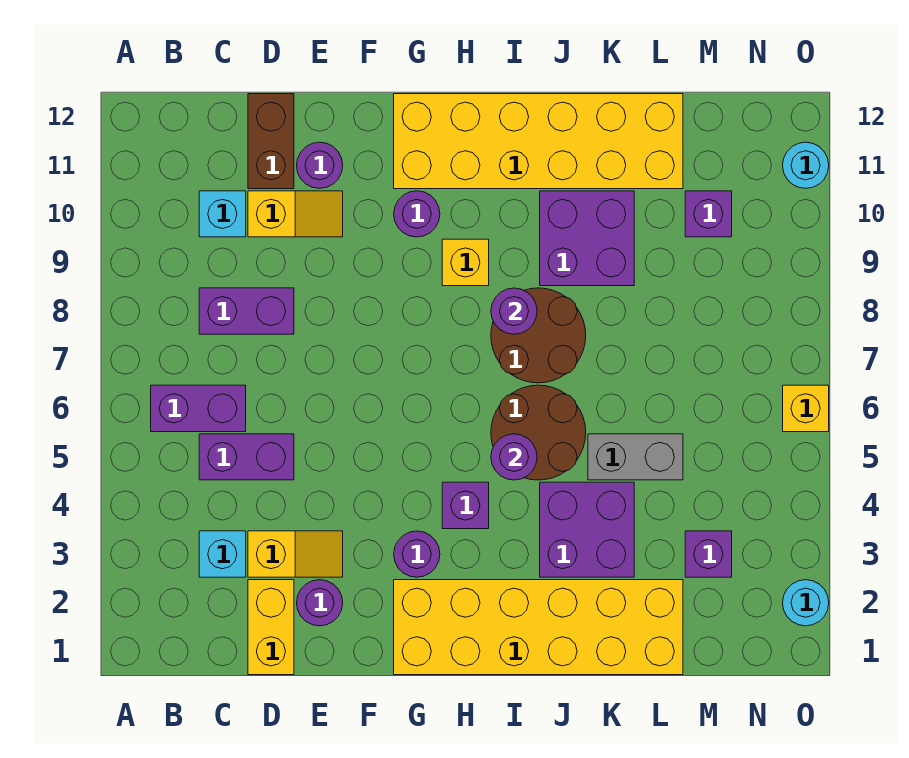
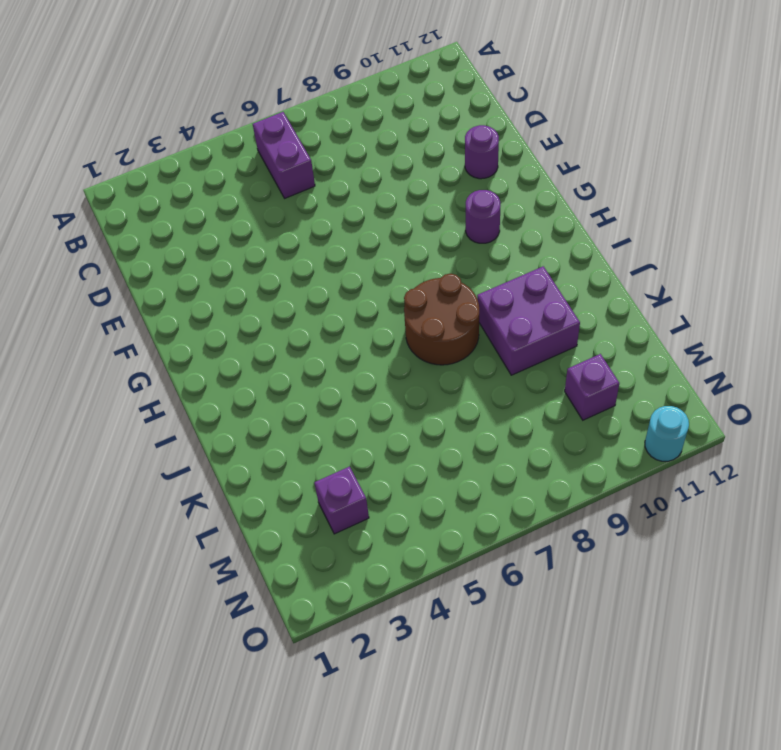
none -> cyan 1x1 brick [199,531,246,577]
none -> purple 1x2 brick [199,434,294,480]
none -> purple 1x2 brick [199,288,294,334]

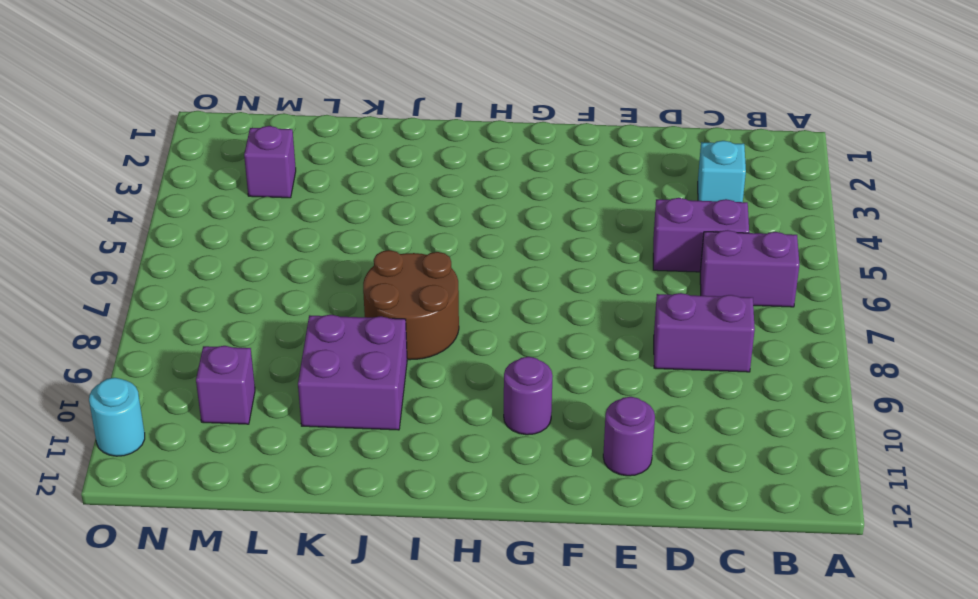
none -> cyan 1x1 brick [199,191,246,237]
none -> yellow 1x2 brick [248,580,294,675]
none -> yellow 1x2 slope [248,531,343,577]

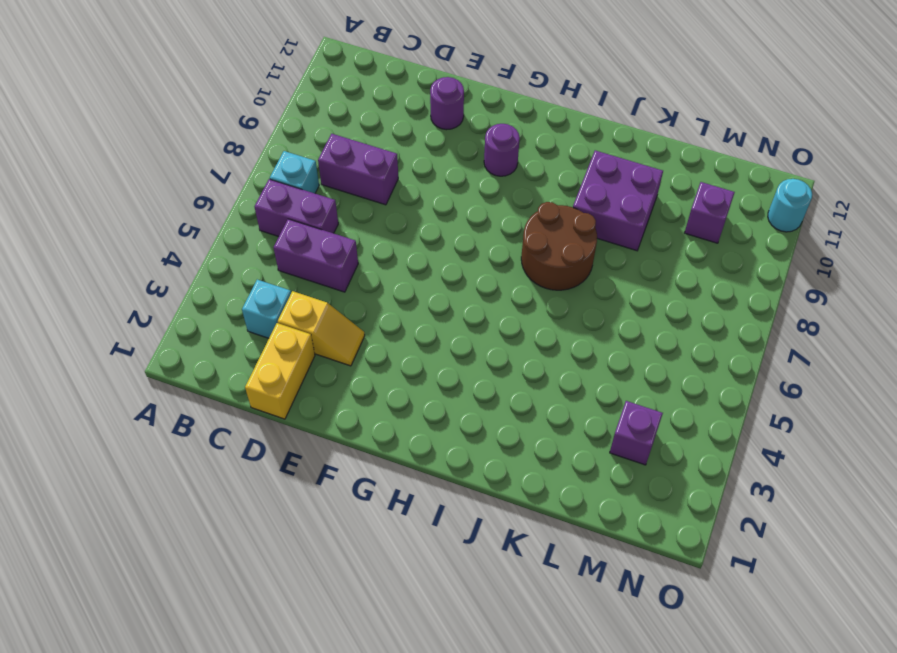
cyan 1x1 brick [270,151,319,193] -> cyan 1x1 brick moved to [199,191,246,237]
none -> yellow 1x2 slope [248,191,343,237]
none -> brown 1x2 brick [248,94,294,189]
none -> purple 1x1 round brick [297,580,343,626]

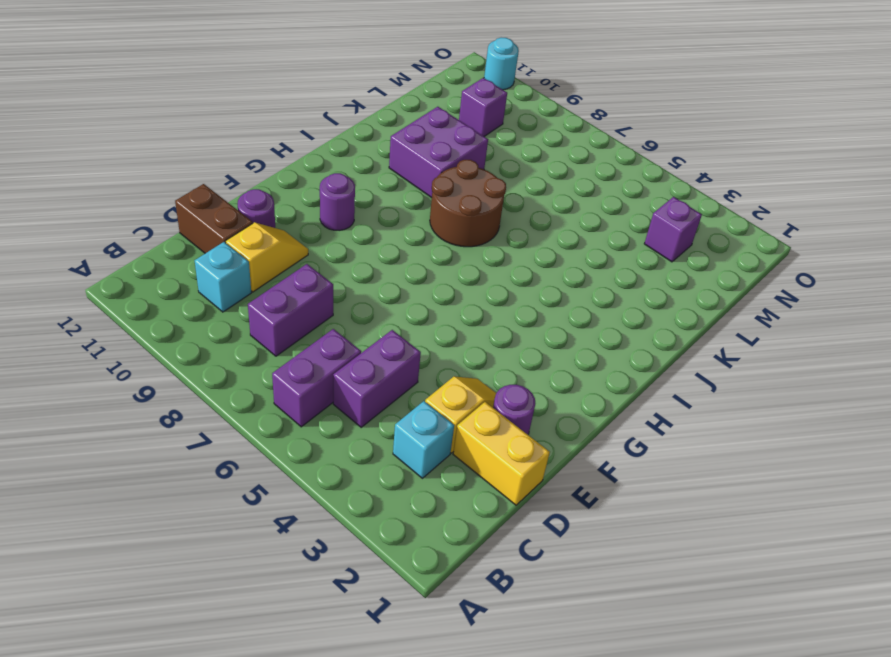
none -> yellow 2x6 brick [394,580,683,675]
none -> purple 1x1 round brick [394,531,440,577]
none -> yellow 2x6 brick [394,94,683,189]

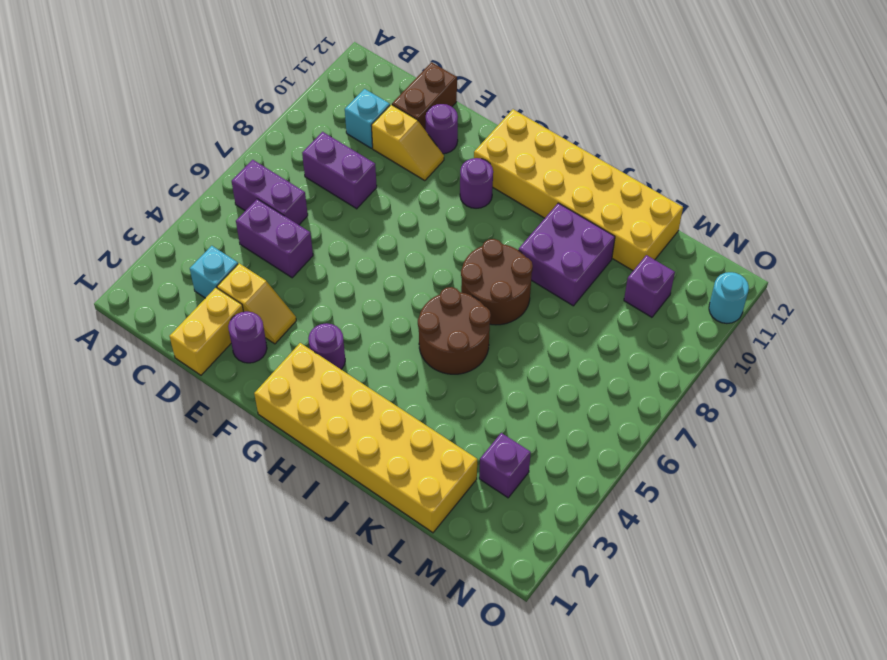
none -> purple 1x1 brick [442,482,489,529]
none -> yellow 1x1 brick [442,239,489,286]
none -> purple 2x2 brick [540,482,634,577]

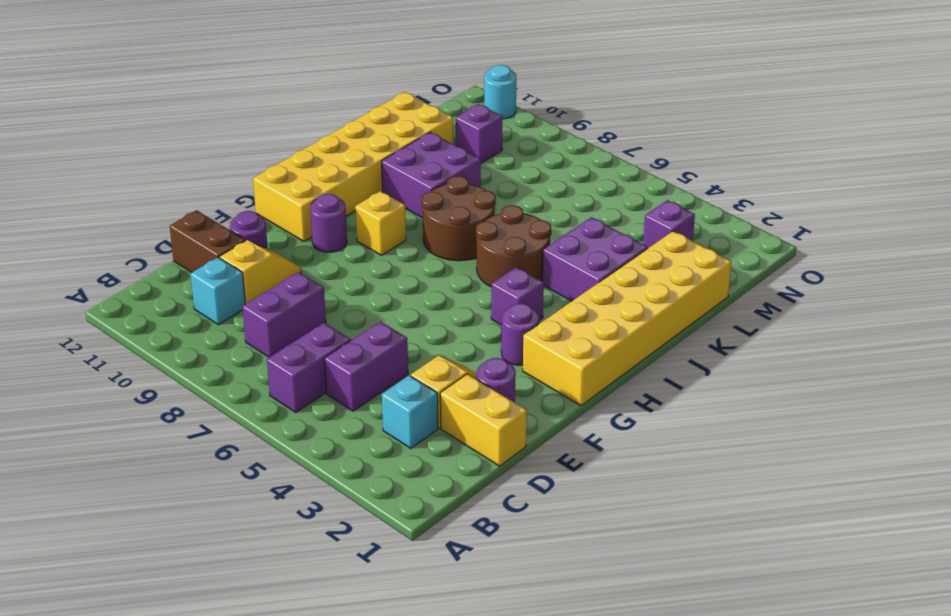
none -> grey 1x2 brick [588,434,683,480]
none -> cyan 1x1 round brick [783,580,829,626]
none -> yellow 1x1 brick [783,385,829,432]

